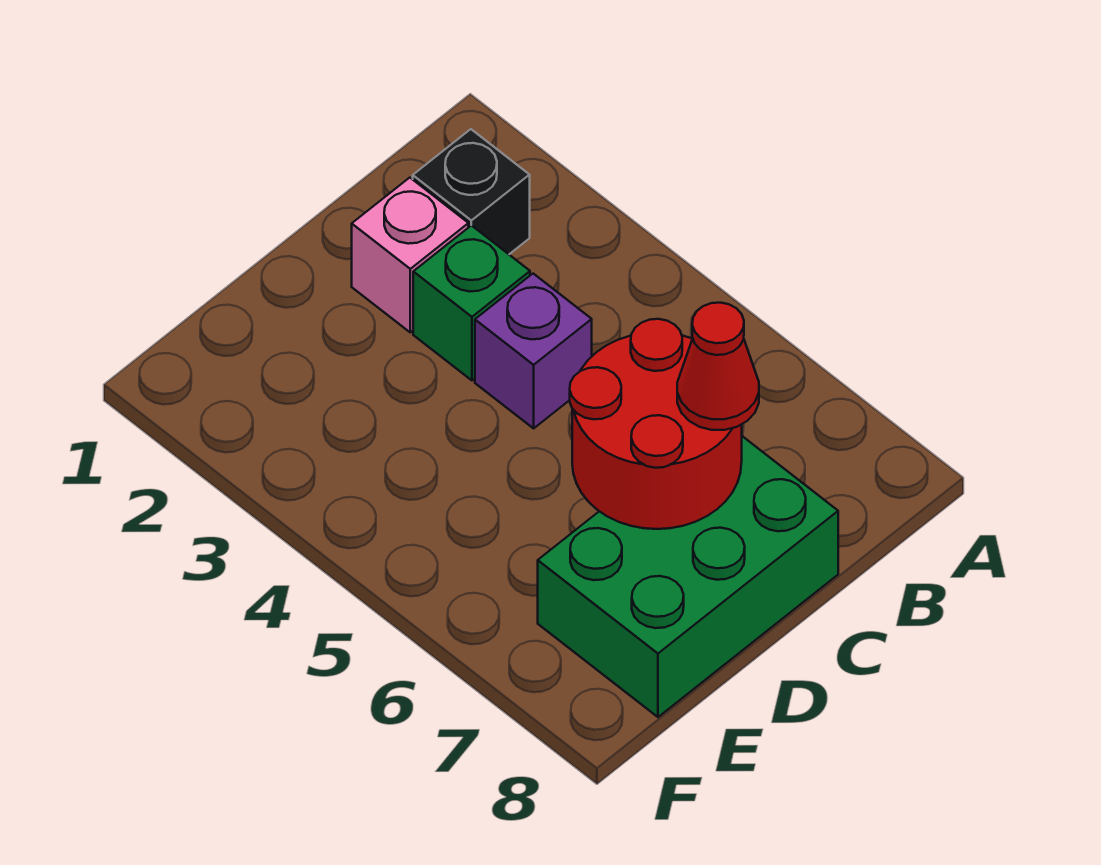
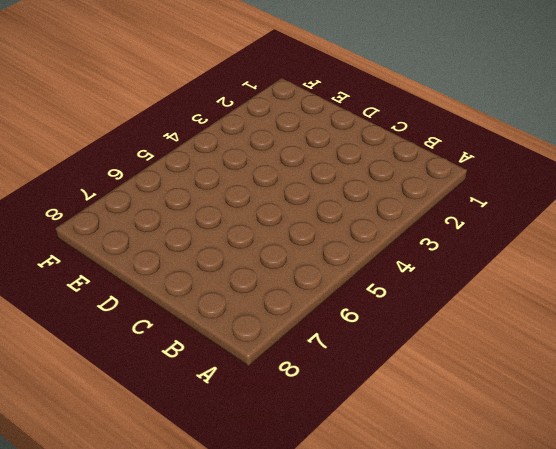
none -> black 1x1 brick [413,129,530,254]
none -> pink 1x1 brick [352,178,468,332]

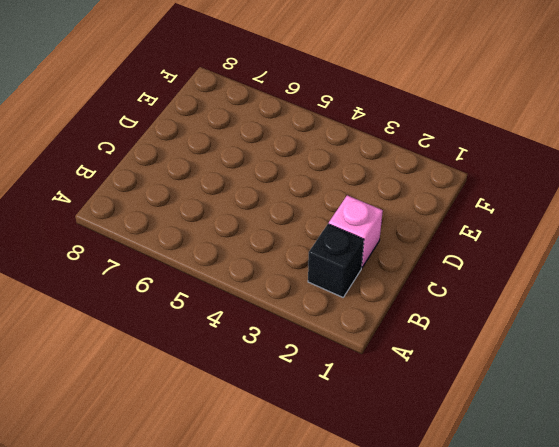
none -> green 1x1 brick [413,225,530,380]
none -> purple 1x1 brick [475,274,592,428]

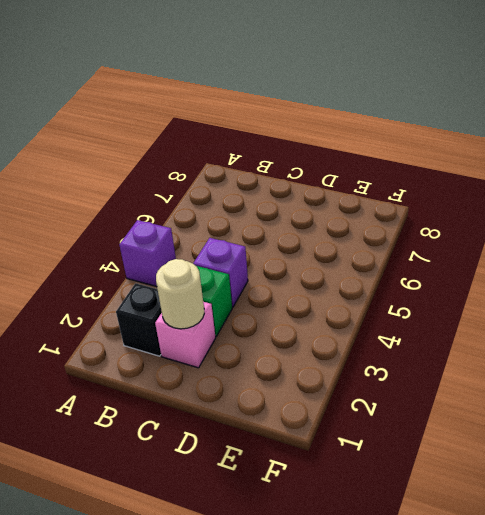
purple 1x1 brick [119,220,176,287] -> none
tan 1x1 round brick [156,259,204,329] -> none
none -> green 2x3 brick [538,436,838,717]
none -> red 2x2 round brick [570,319,742,529]

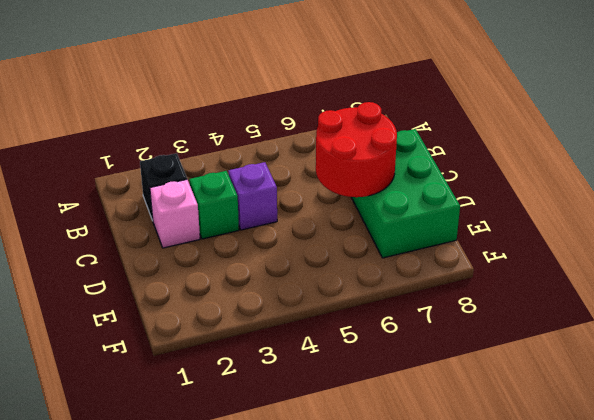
none -> red 1x1 cone [677,303,759,430]

